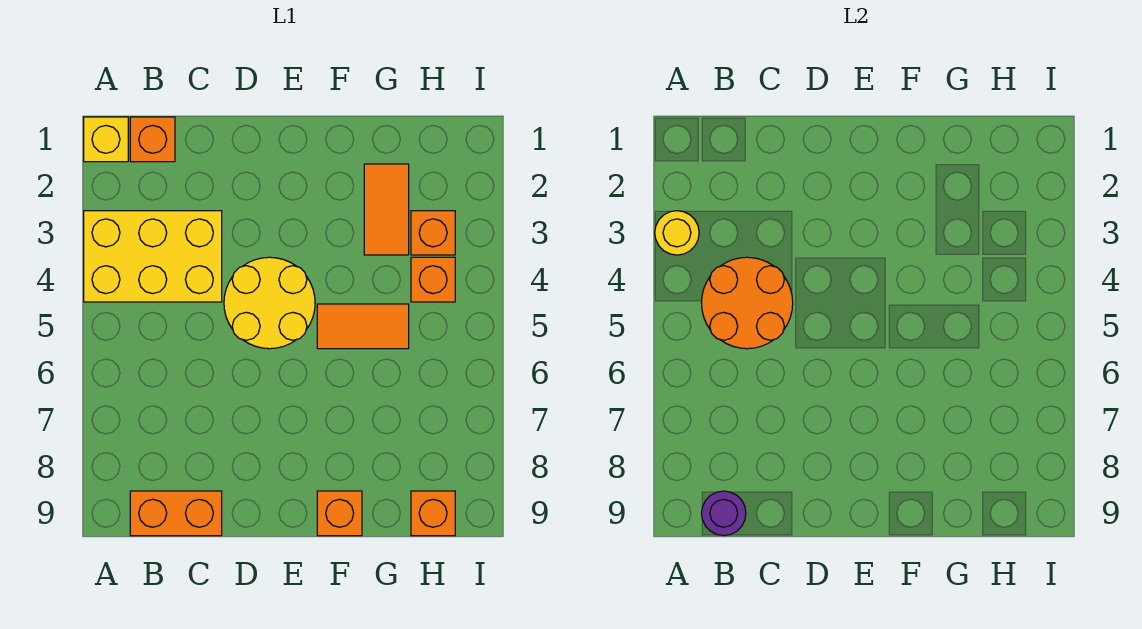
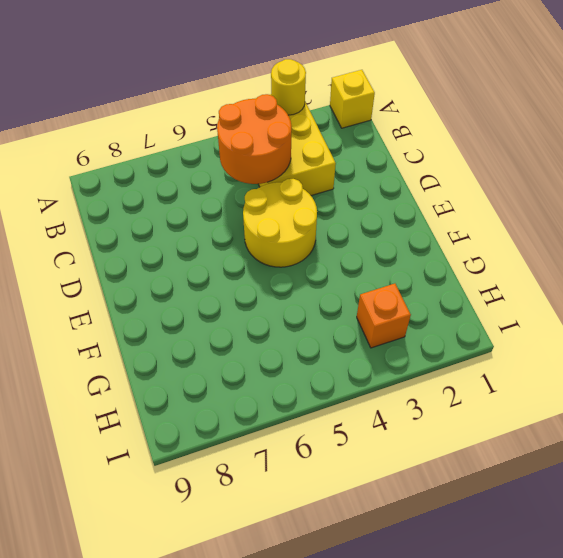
none -> orange 1x1 brick [130,117,175,162]
none -> orange 1x2 brick [130,491,222,536]
none -> orange 1x2 tile [317,304,409,349]

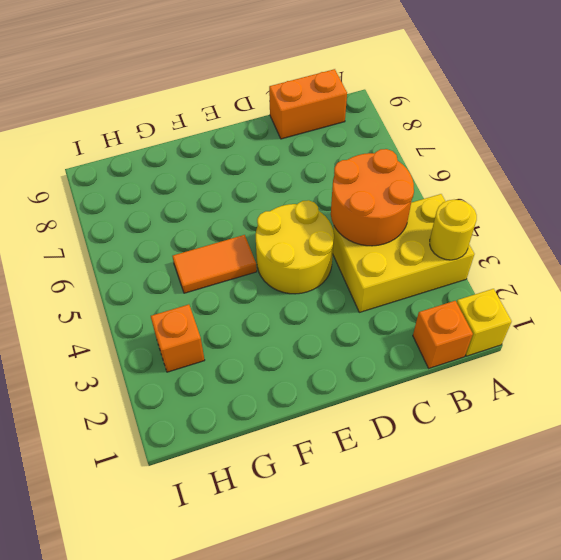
none -> orange 1x1 brick [317,491,362,536]
none -> orange 1x2 tile [364,164,409,255]
none -> orange 1x1 brick [411,257,455,302]

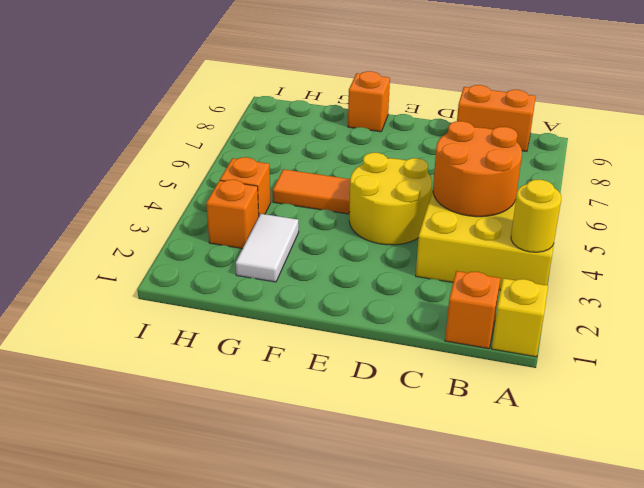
white 1x2 tile [236,214,299,282] -> orange 1x2 tile [364,164,409,255]
none -> orange 1x1 brick [411,491,455,536]
none -> purple 1x1 round brick [701,491,746,536]

